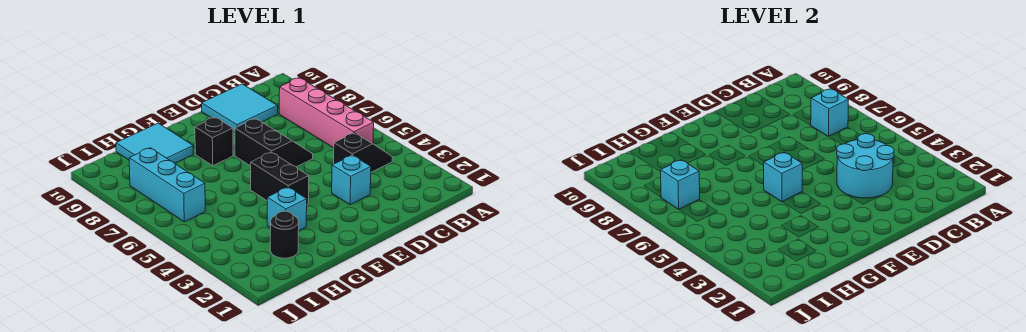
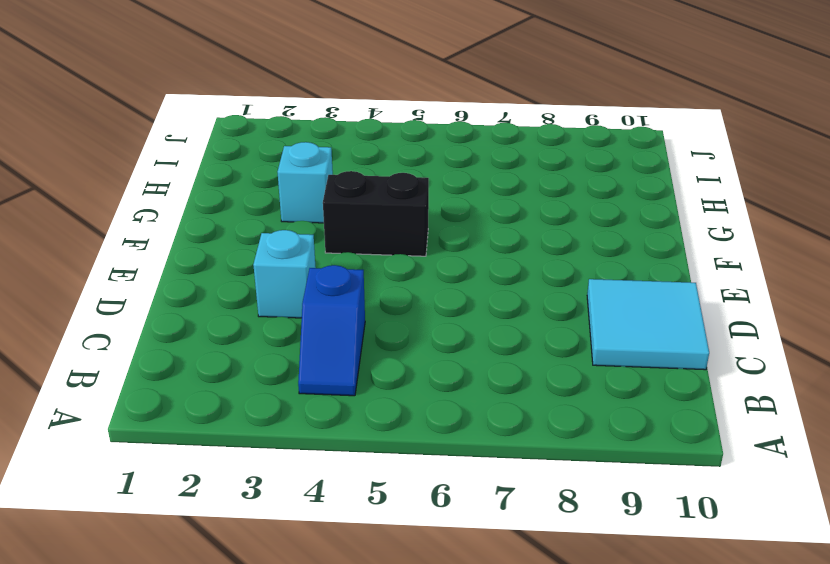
blue 1x2 slope [298,265,365,396] -> black 1x2 slope [334,133,392,172]
none -> pink 1x4 brick [279,78,374,148]
none -> black 2x2 slope [235,118,313,167]
none -> black 1x1 brick [195,117,233,165]

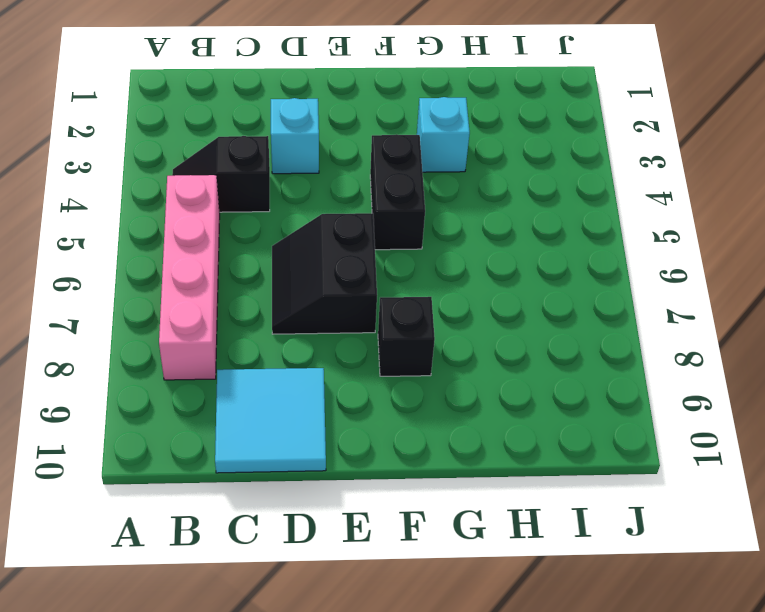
none -> cyan 2x2 tile [116,123,193,163]
none -> black 1x1 round brick [270,211,299,258]
none -> cyan 1x3 brick [129,148,205,222]

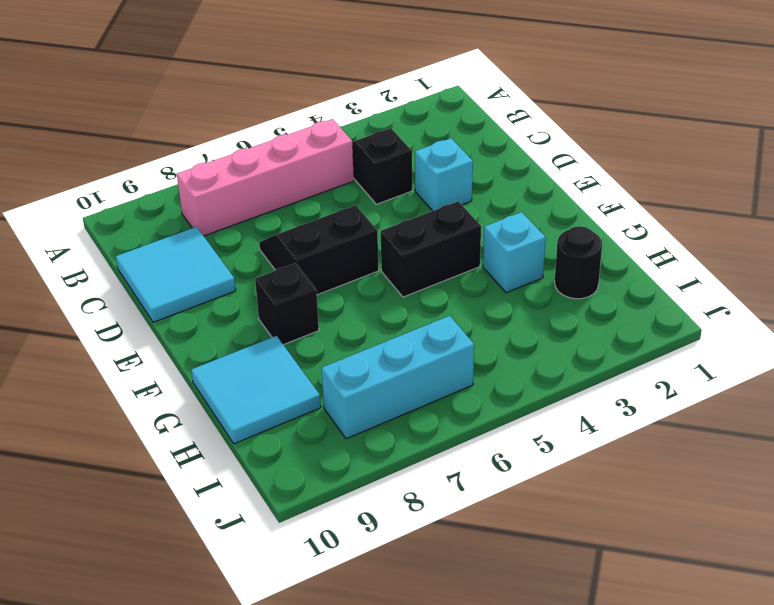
none -> cyan 1x1 brick [811,89,849,136]
none -> cyan 2x2 round brick [837,134,894,198]
none -> cyan 1x1 brick [763,152,802,202]

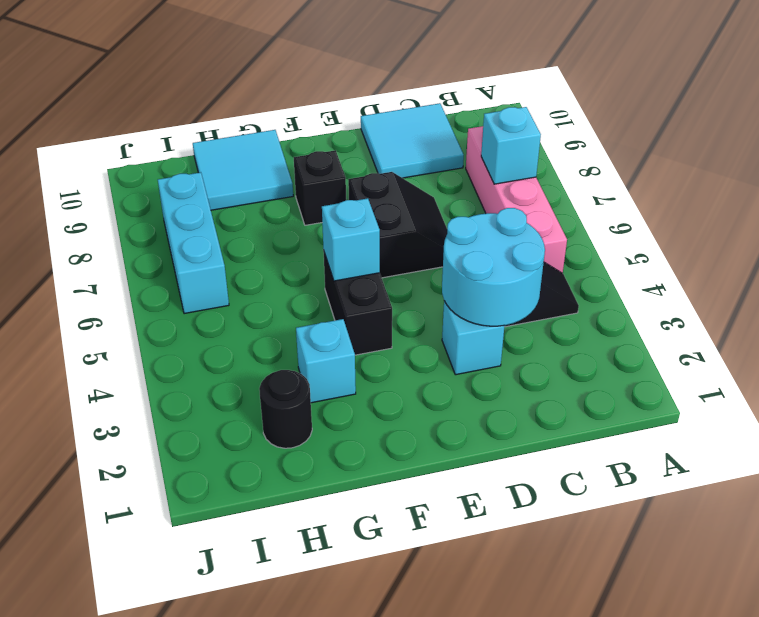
none -> cyan 1x1 brick [661,160,700,209]

